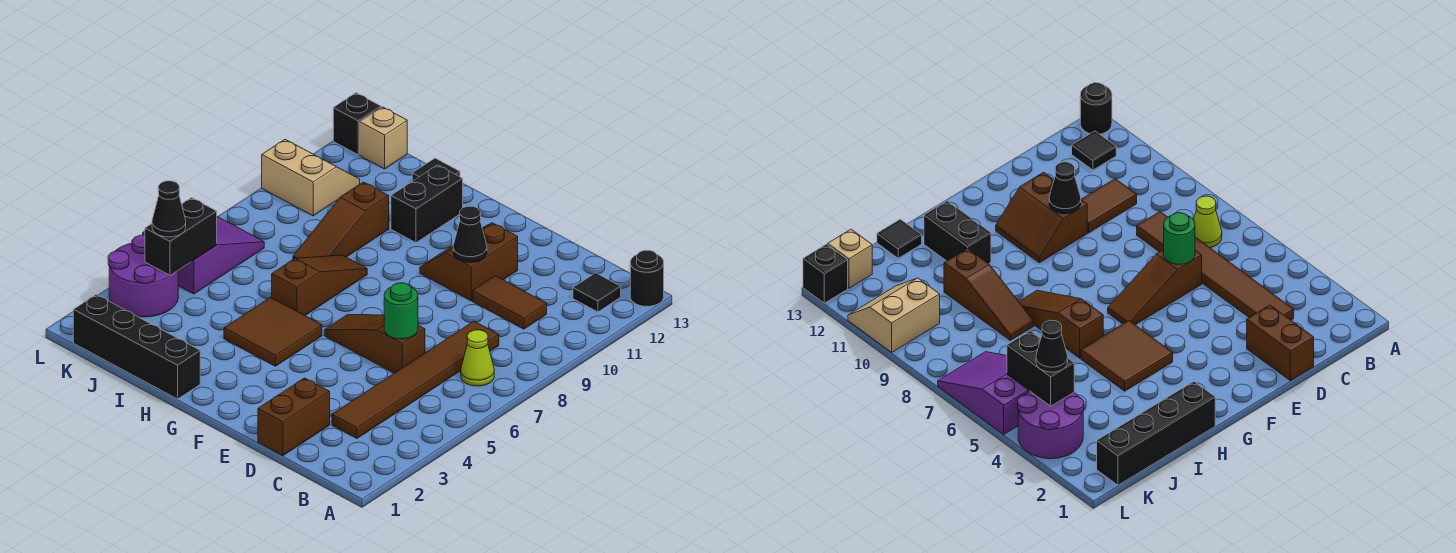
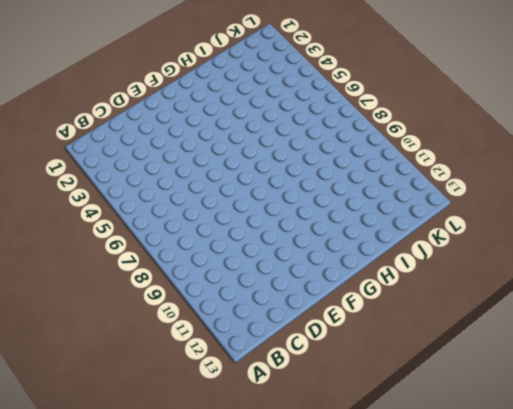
none -> black 1x1 round brick [630,250,664,306]
none -> lime 1x1 cone [461,330,494,386]
none -> black 1x1 tile [573,273,621,312]

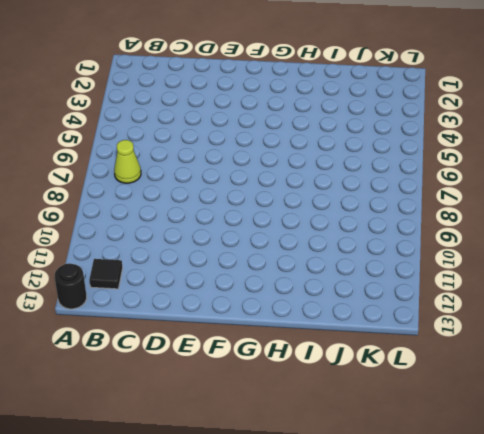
none -> brown 1x6 tile [332,321,499,438]
none -> brown 1x2 tile [473,276,547,329]
none -> brown 1x2 brick [258,378,330,456]

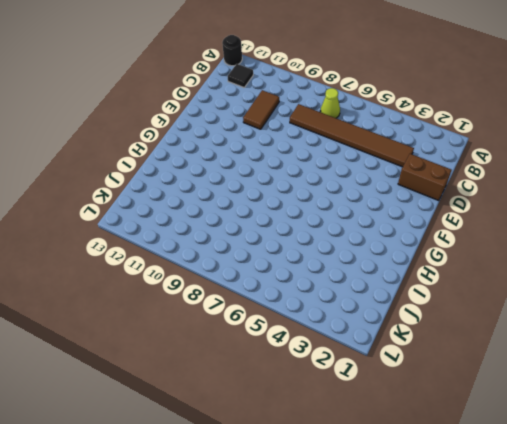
none -> brown 1x3 slope [324,315,425,373]
none -> brown 2x2 slope [420,223,518,301]
none -> brown 2x2 tile [224,297,322,366]

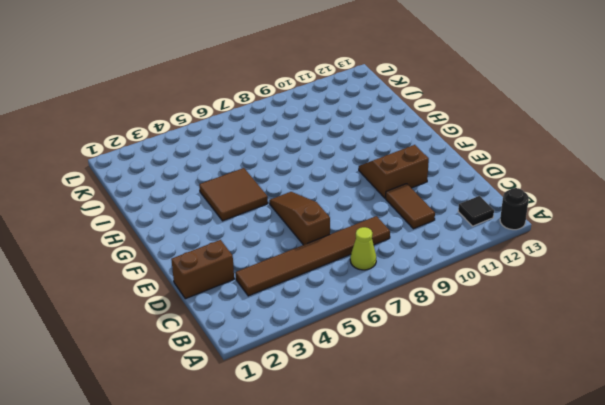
none -> black 1x4 brick [73,295,200,399]
none -> brown 1x3 slope [272,255,367,315]
none -> black 1x2 brick [391,165,463,243]

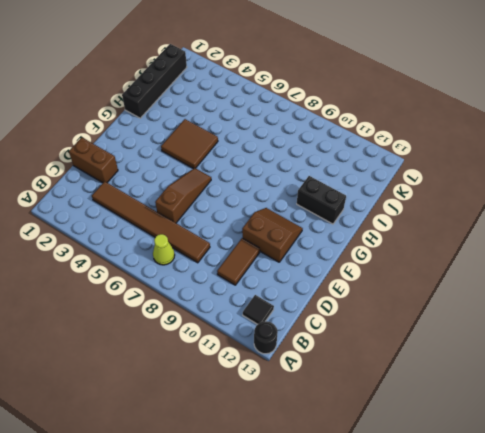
none -> brown 1x3 slope [272,255,367,315]
none -> brown 1x3 slope [293,182,389,259]
none -> black 1x1 tile [412,158,460,181]

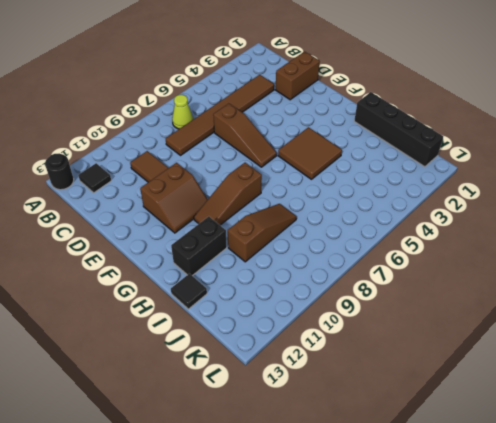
brown 1x3 slope [194,163,262,225] -> brown 1x3 slope moved to [272,255,367,315]
none -> purple 2x2 round brick [108,235,178,317]
none -> purple 2x3 slope [143,217,264,294]
none -> tan 2x2 slope [262,139,360,216]

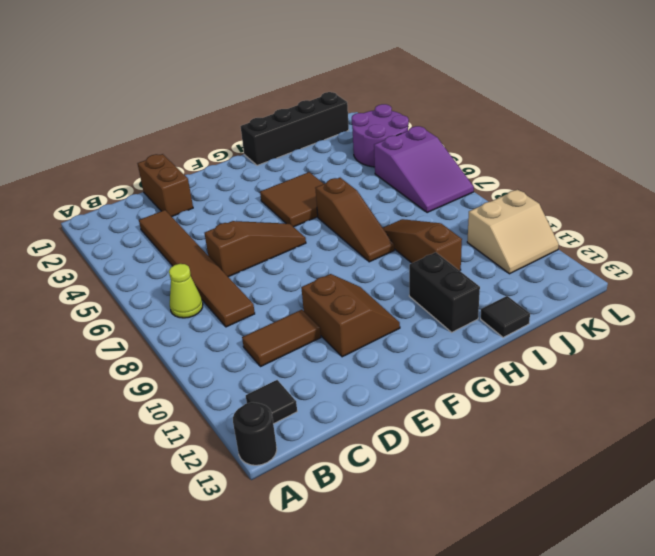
none -> tan 1x1 brick [360,107,407,169]
none -> black 1x1 brick [333,93,381,155]
none -> green 1x1 round brick [384,283,418,339]

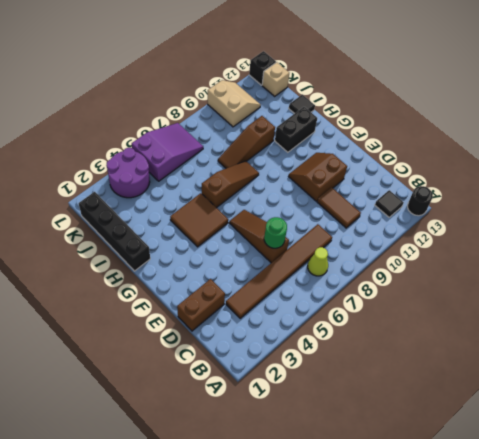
none -> black 1x1 cone [453,206,487,262]
none -> black 1x2 brick [145,198,217,275]
none -> black 1x1 cone [152,181,186,237]

